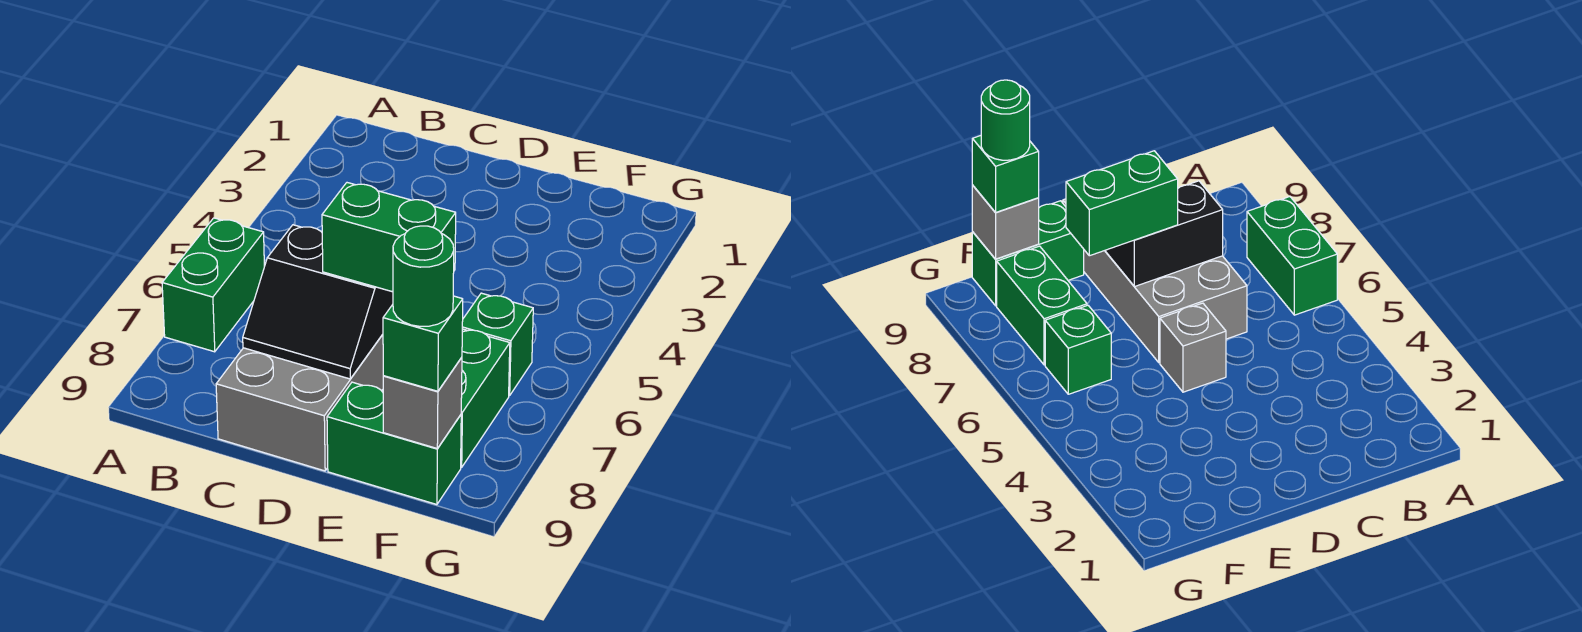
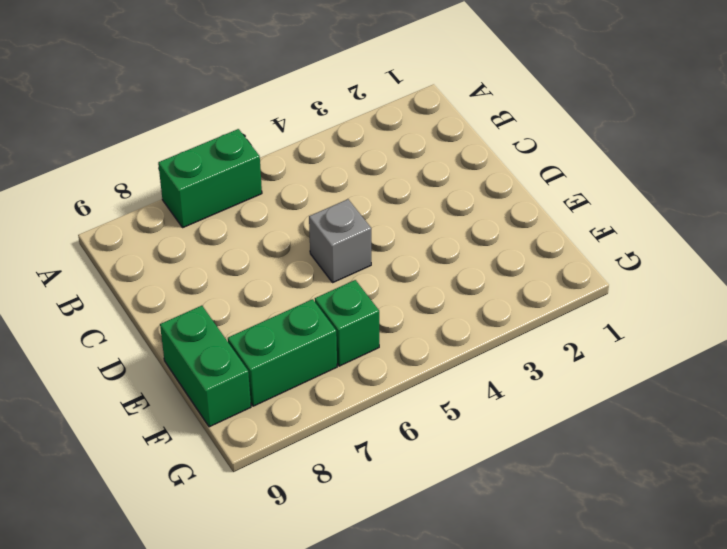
none -> grey 2x4 brick [216,334,383,471]
none -> black 2x2 slope [243,225,393,379]

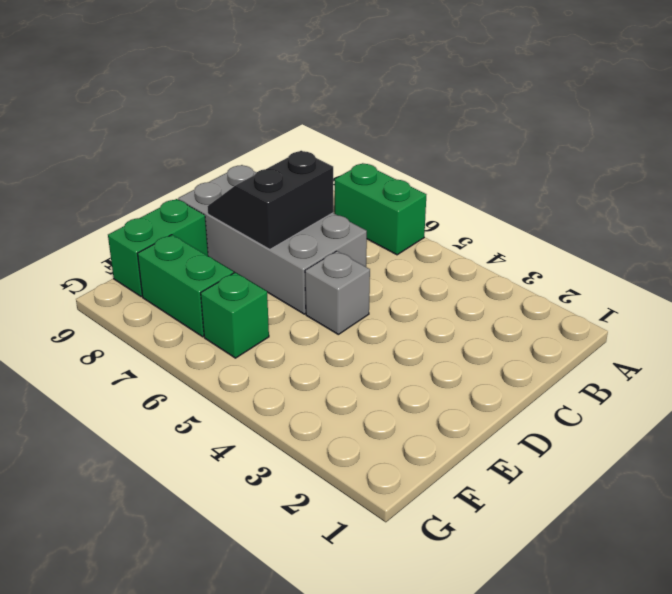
none -> grey 1x1 brick [383,357,462,448]
none -> green 1x2 brick [322,183,456,292]

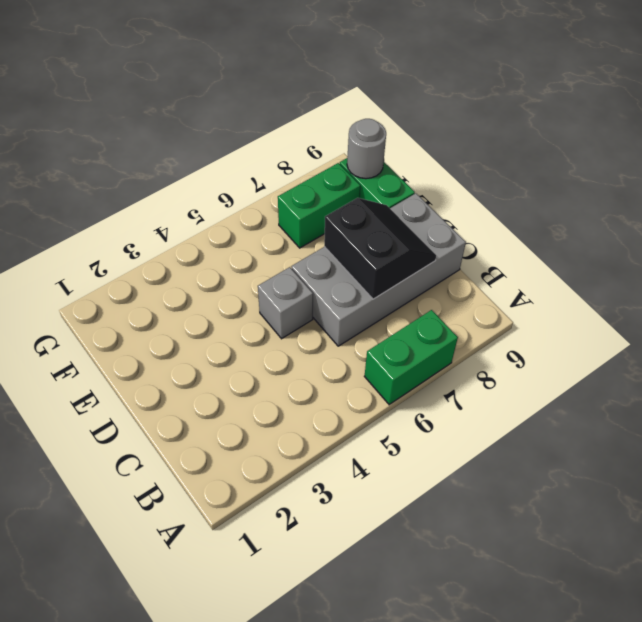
grey 1x1 round brick [347,119,386,179] -> grey 1x1 brick [383,357,462,448]
none -> green 1x1 brick [462,293,533,396]
none -> green 1x2 brick [322,183,456,292]

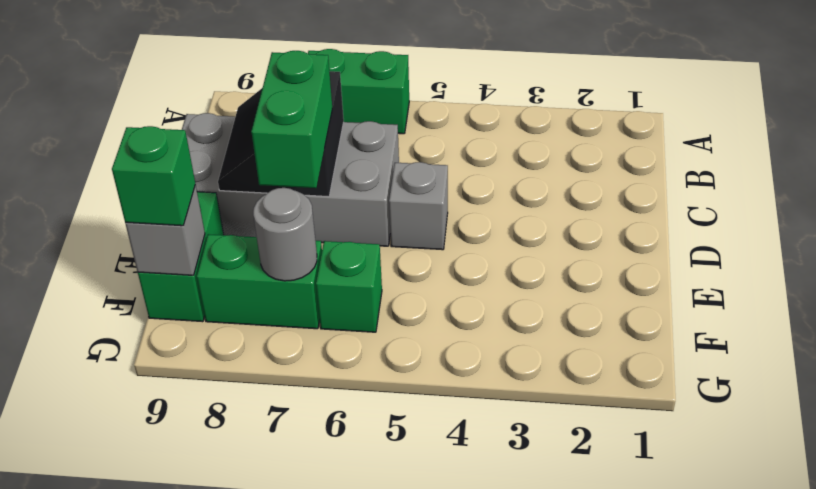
grey 1x1 round brick [253,188,317,281] -> none
none -> green 1x1 round brick [393,226,454,326]

